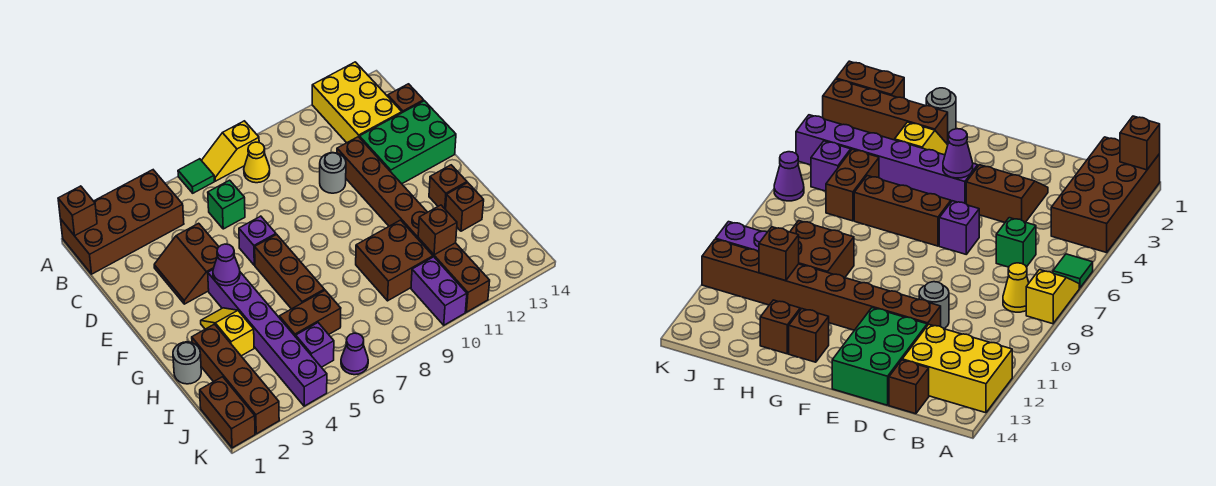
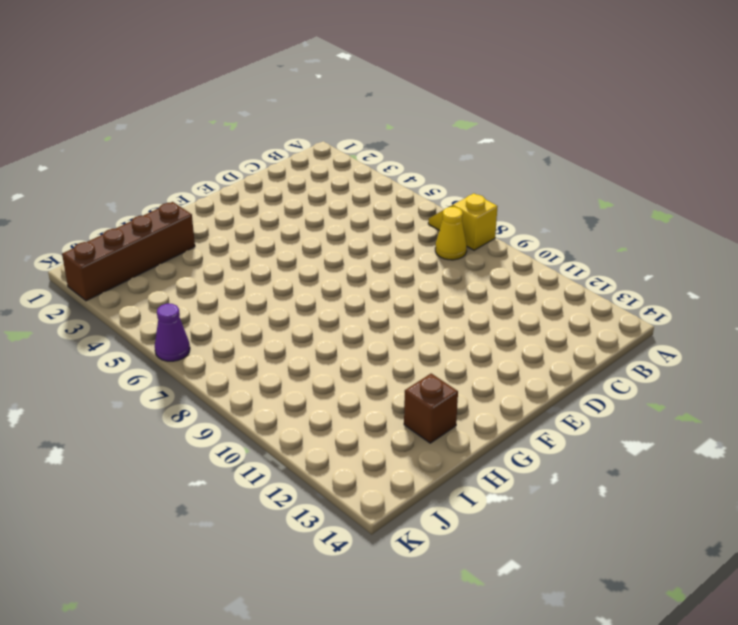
none -> brown 2x4 brick [61,170,184,274]
none -> green 1x1 tile [178,159,214,193]
none -> yellow 2x3 brick [312,62,402,143]

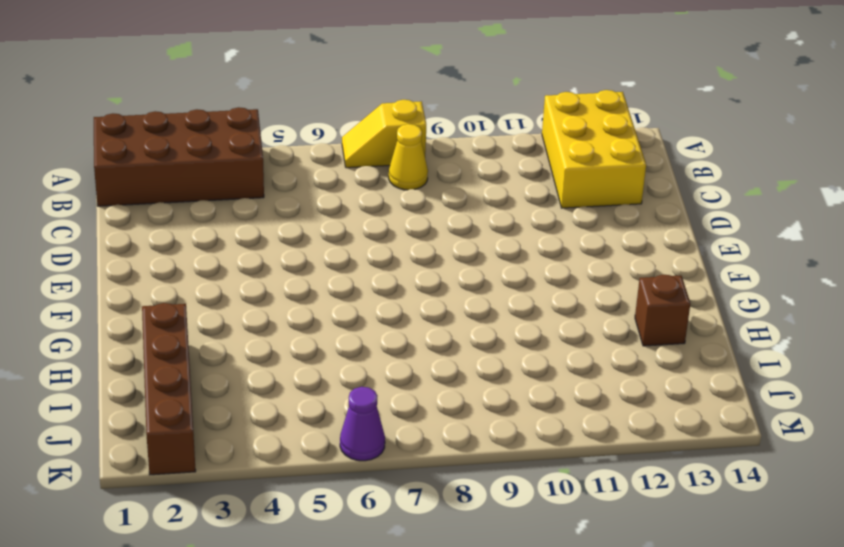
none -> green 1x1 tile [178,159,214,193]
none -> green 1x1 brick [208,180,245,229]
none -> brown 1x1 brick [388,84,424,113]

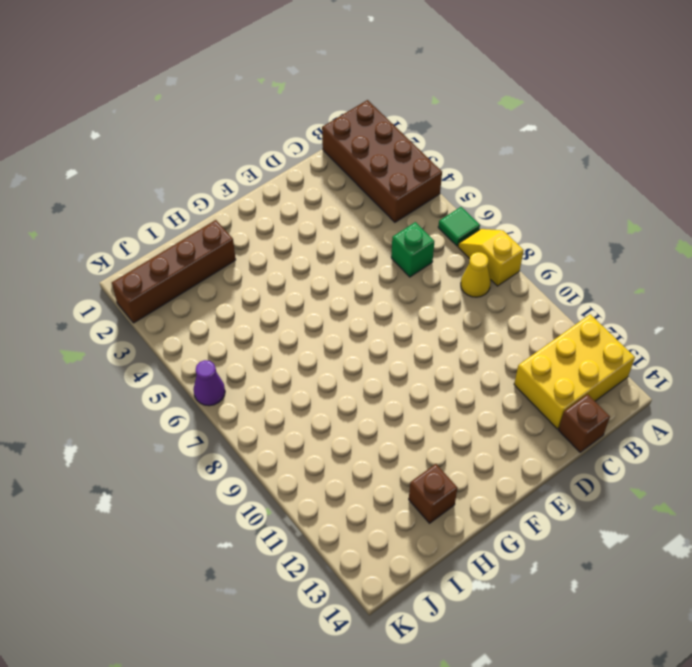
none -> brown 2x2 slope [154,223,219,304]
none -> grey 1x1 round brick [320,153,346,193]
none -> brown 1x8 brick [337,137,490,312]

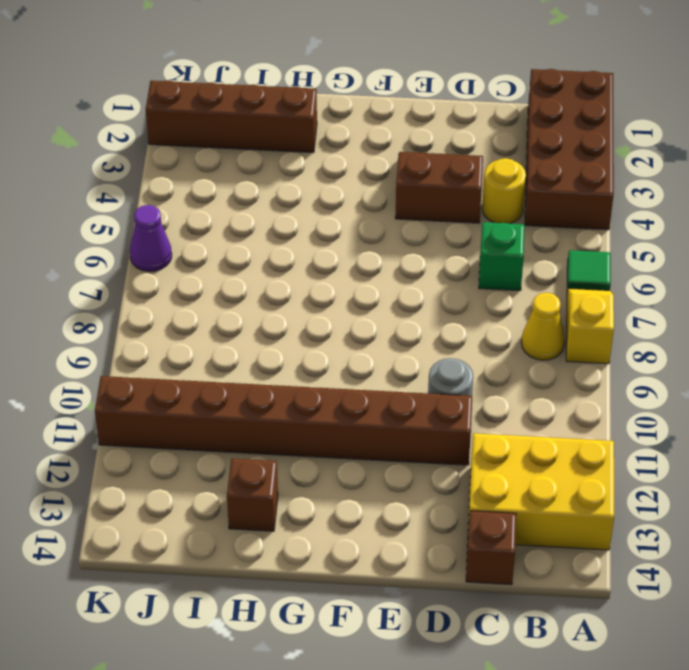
yellow 1x1 round brick [482,158,526,224] -> none
none -> green 2x3 brick [359,101,456,184]
none -> purple 1x1 brick [239,216,276,265]
none -> purple 1x6 brick [208,270,327,406]

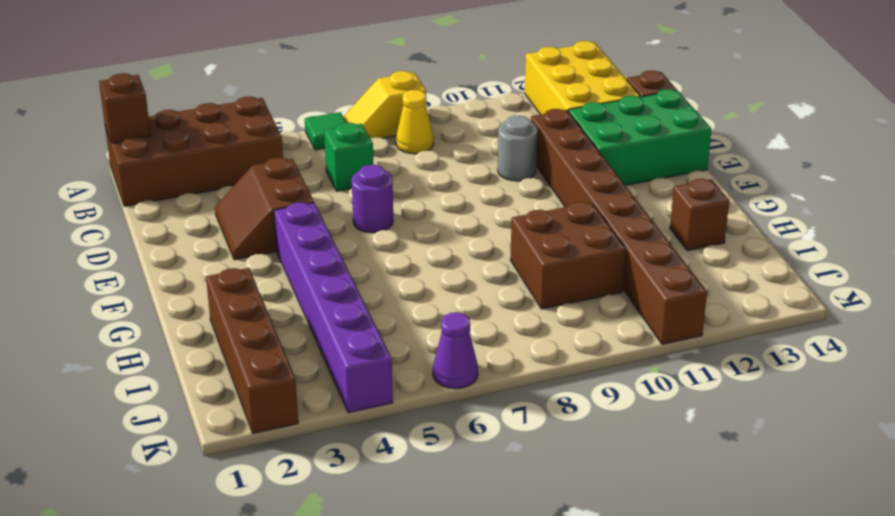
purple 1x1 round brick [352,165,393,233] -> purple 1x1 brick [239,216,276,265]
none -> brown 1x3 brick [255,234,324,309]
none -> yellow 1x2 slope [201,308,254,356]
none -> brown 1x1 brick [429,165,467,210]

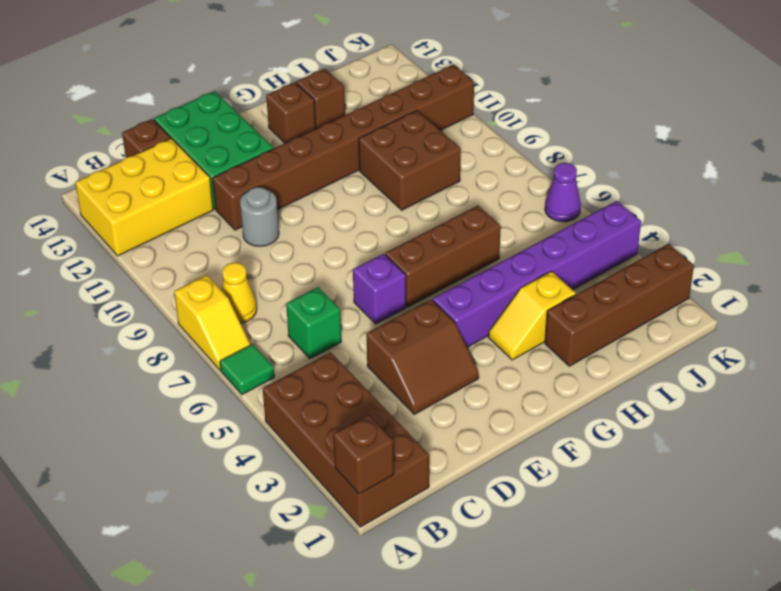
none -> grey 1x1 round brick [173,342,201,384]
none -> brown 1x2 brick [279,290,341,337]
none -> brown 1x2 brick [200,377,255,448]

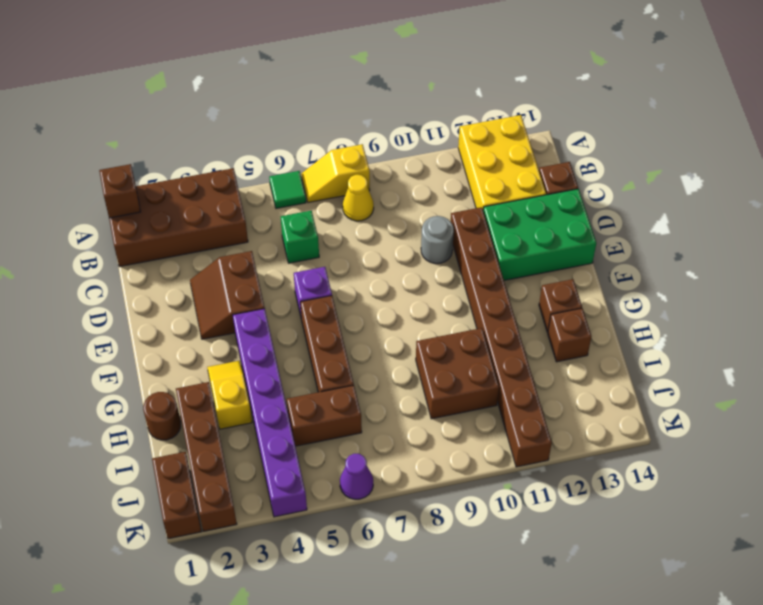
brown 1x1 round brick [143,392,181,440] -> grey 1x1 round brick [173,342,201,384]
none -> purple 1x1 brick [296,323,334,367]
none -> purple 1x2 brick [411,257,467,325]
none -> purple 1x1 cone [213,244,240,286]

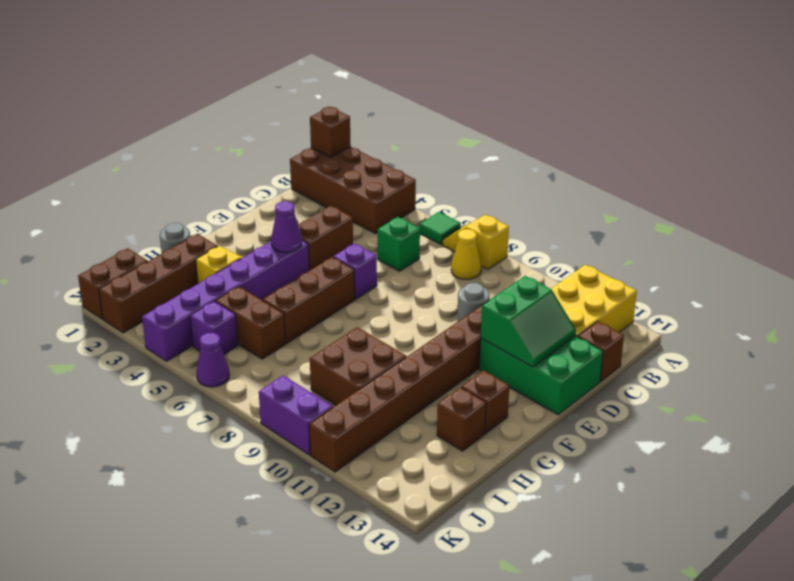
green 2x2 slope [481,276,576,367] -> none
purple 1x2 brick [259,375,333,455] -> purple 1x2 brick turned to [411,257,467,325]
none -> brown 1x1 brick [418,205,457,255]

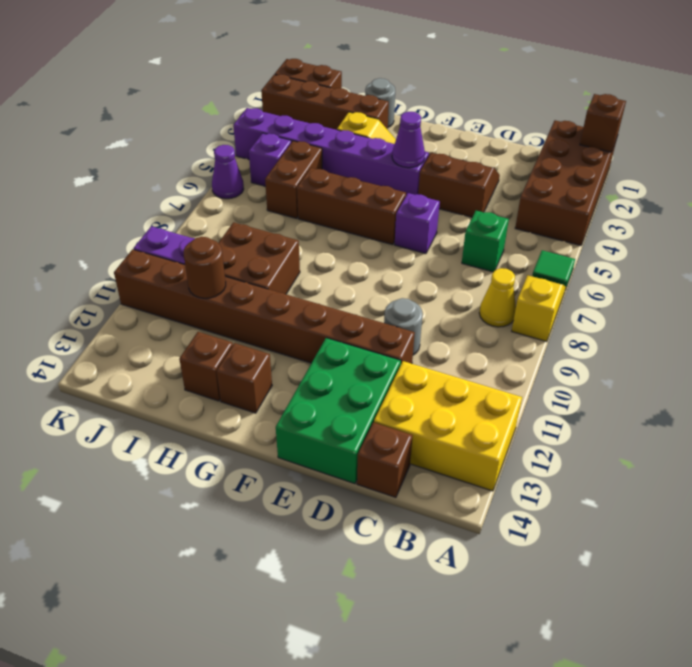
brown 1x1 round brick [184,237,226,298] -> brown 1x1 brick [418,205,457,255]

